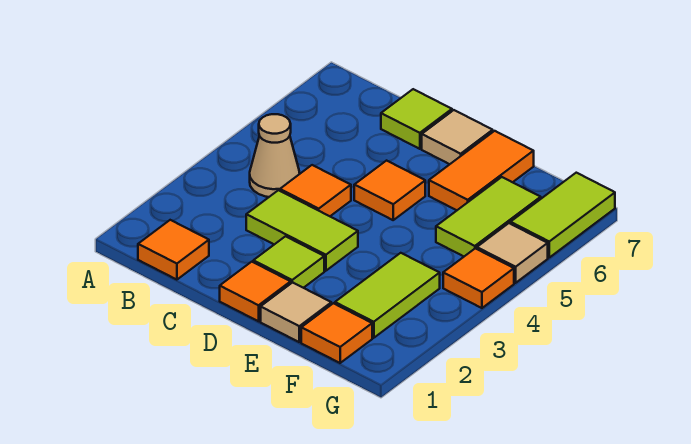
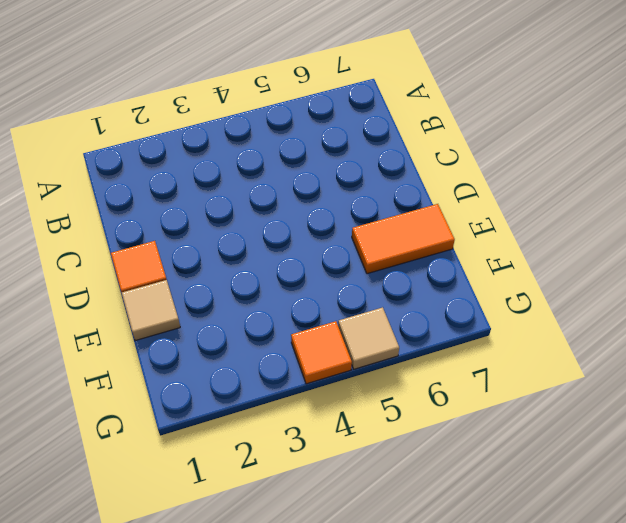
none -> orange 1x1 tile [138,220,209,280]
none -> tan 1x1 cone [250,114,300,197]
none -> lime 1x2 tile [246,190,358,271]

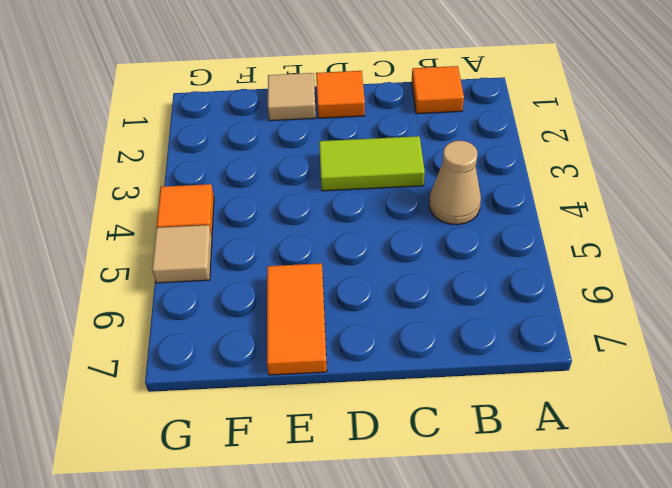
none -> orange 1x1 tile [280,165,351,216]
none -> lime 1x1 tile [381,89,452,149]
none -> lime 1x1 tile [253,236,324,288]

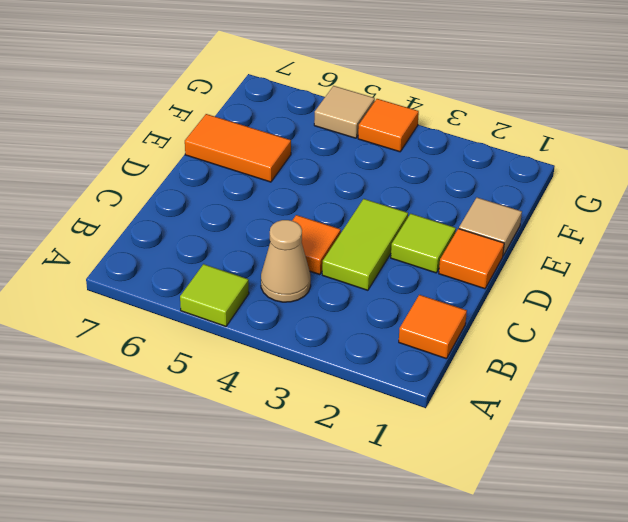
lime 1x1 tile [180,264,249,326] -> lime 1x1 tile moved to [381,89,452,149]
none -> orange 1x1 tile [354,161,425,220]
none -> tan 1x1 tile [422,110,493,164]
none -> orange 1x1 tile [301,303,372,363]

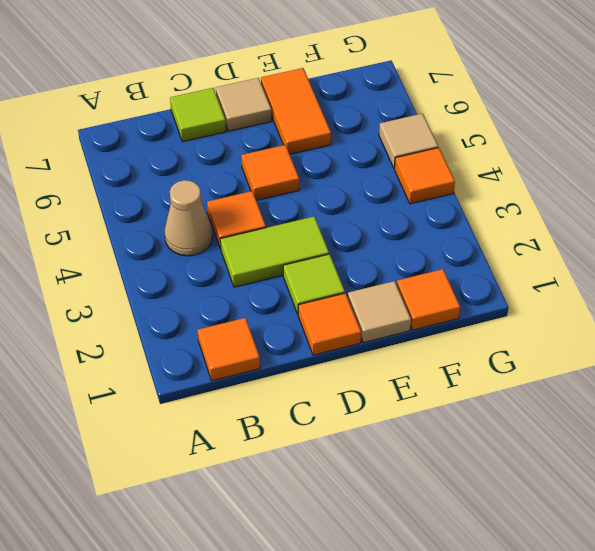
none -> lime 1x2 tile [335,253,440,338]
none -> lime 1x2 tile [436,177,541,256]
none -> lime 1x2 tile [511,173,615,257]

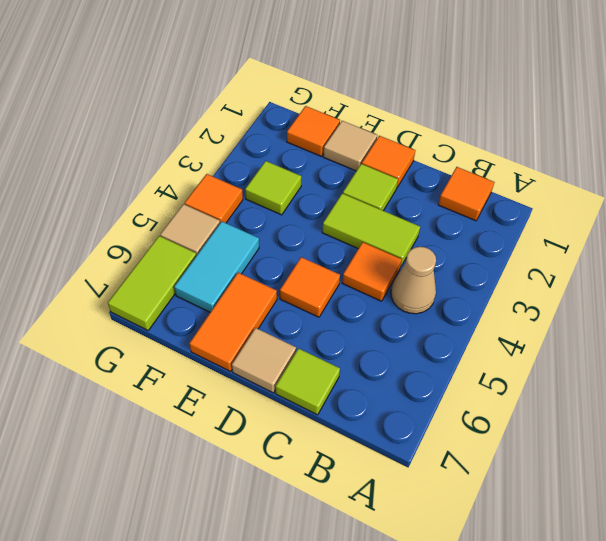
lime 1x1 tile [245,161,301,215] -> lime 1x2 tile [335,253,440,338]
cyan 1x2 tile [174,221,259,312] -> lime 1x2 tile [436,177,541,256]

